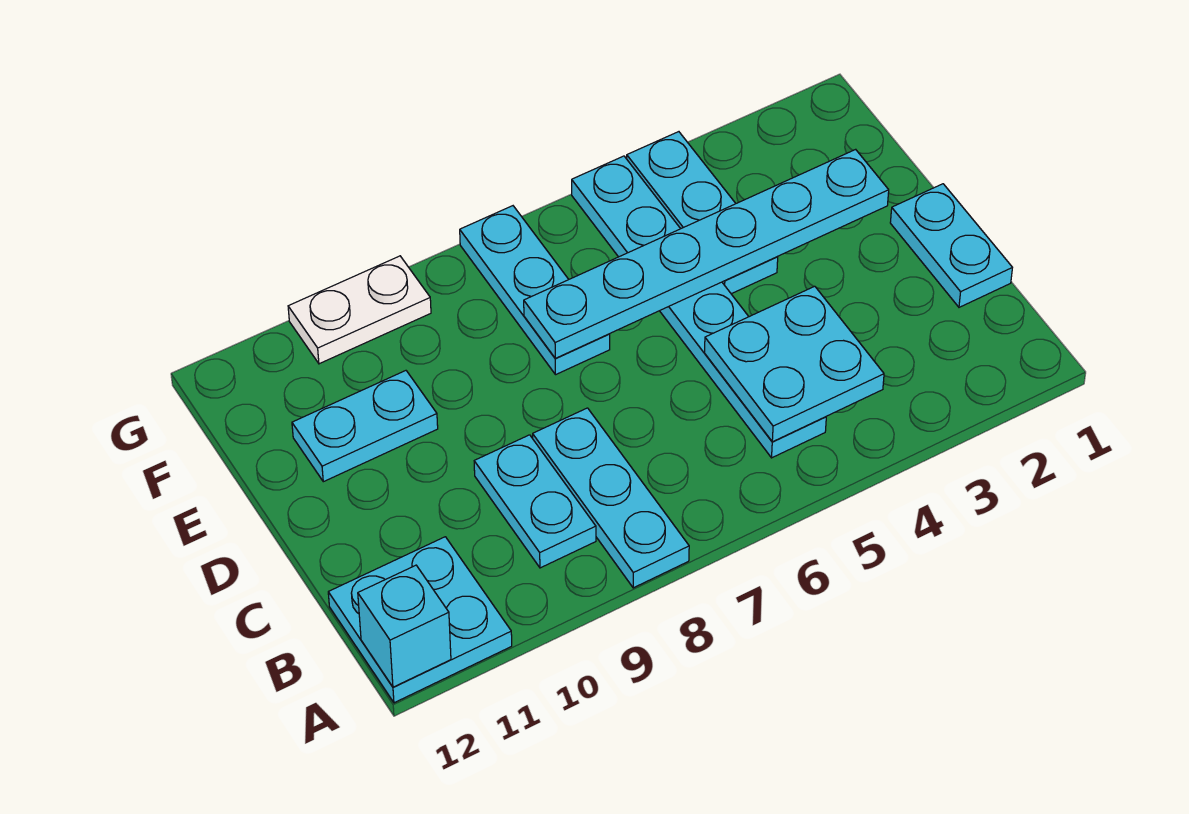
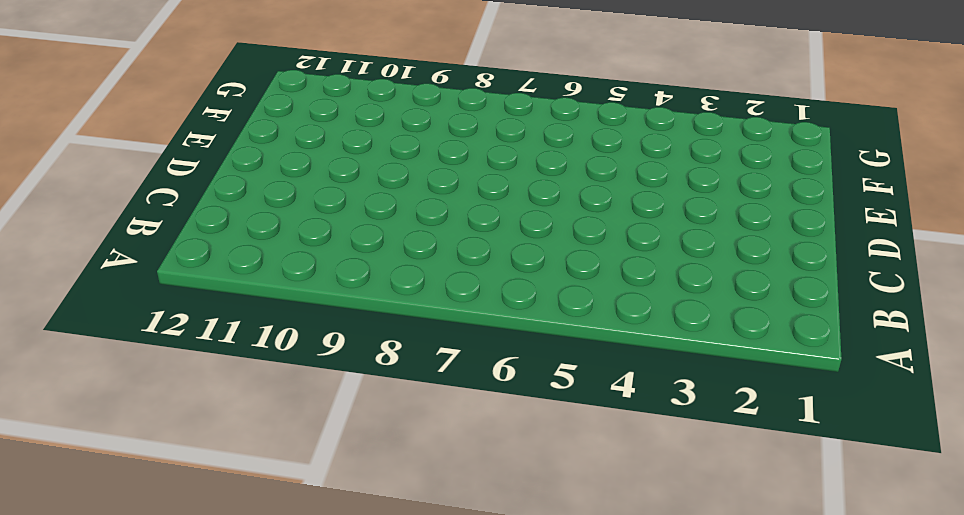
none -> cyan 1x3 plate [533,408,689,588]
none -> cyan 2x2 plate [328,537,512,703]
none -> cyan 1x6 plate [572,156,826,458]

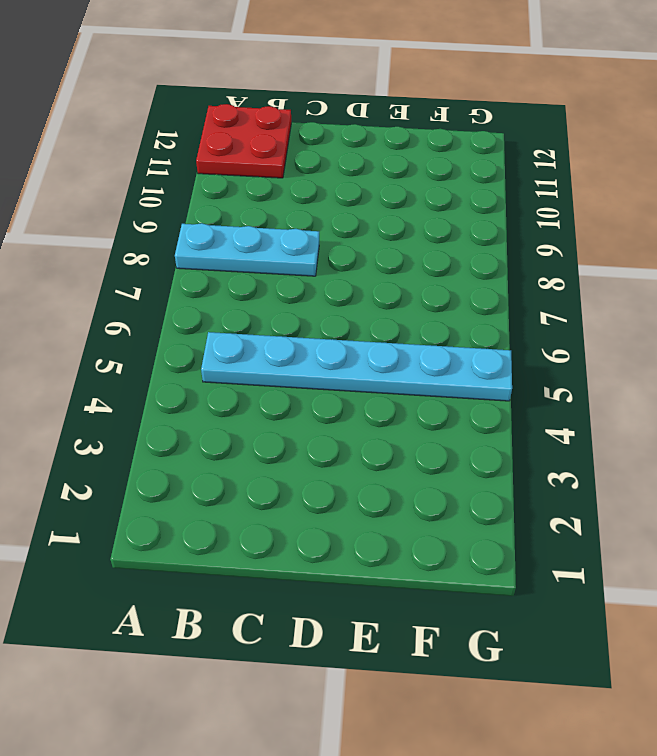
red 2x2 plate [196,104,291,178] -> cyan 2x2 plate [328,537,512,703]
none -> cyan 1x2 plate [474,435,596,568]
none -> cyan 1x2 plate [890,184,1012,307]
none -> cyan 1x3 plate [627,132,778,294]

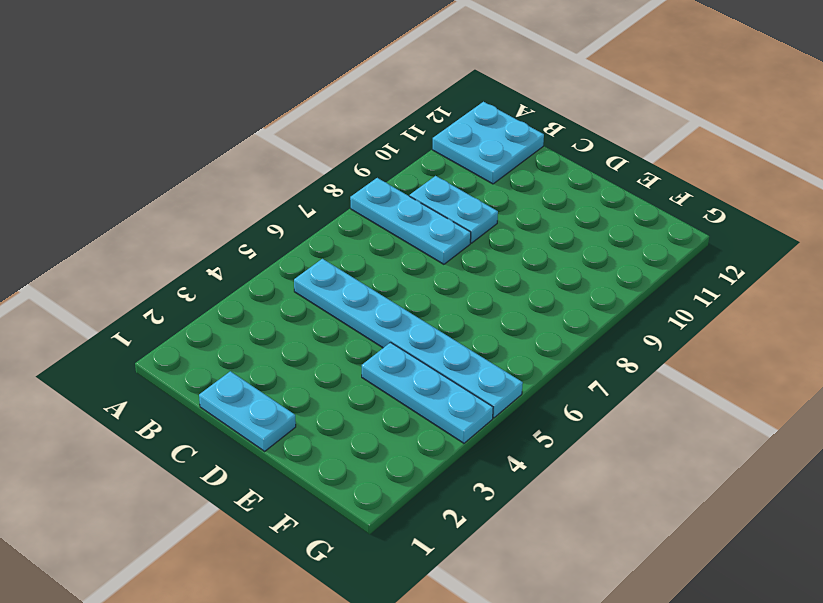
none -> cyan 1x3 plate [460,206,610,374]
none -> cyan 1x2 plate [292,371,438,482]
none -> white 1x2 plate [288,256,431,364]

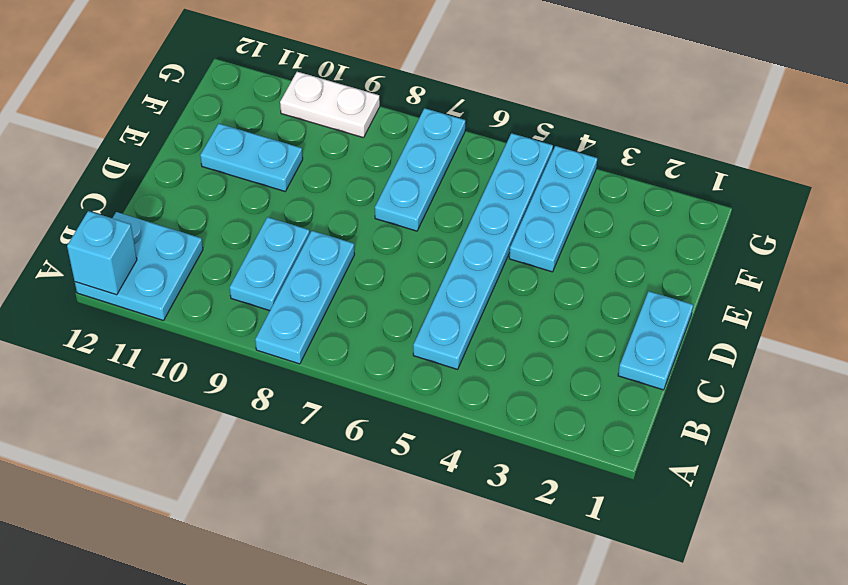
none -> cyan 2x2 plate [705,286,884,442]
none -> cyan 1x6 plate [524,149,889,358]

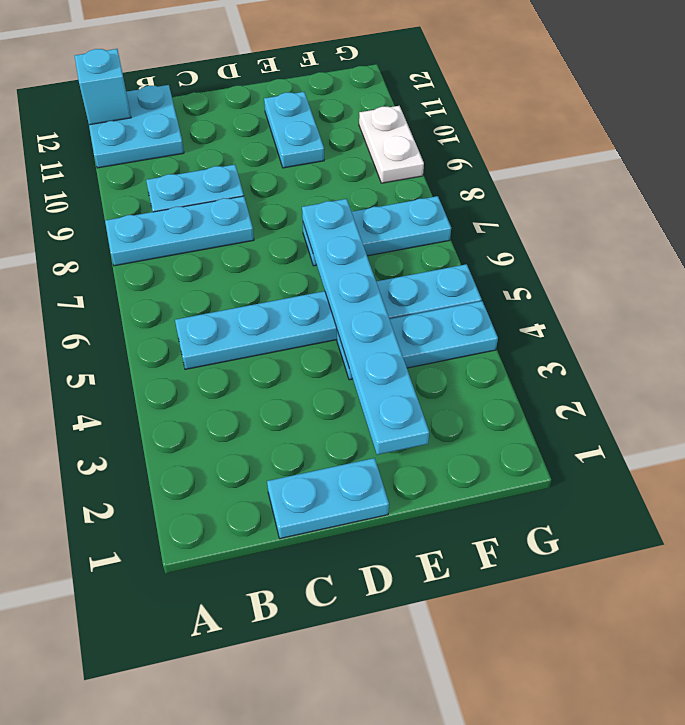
none -> cyan 2x2 plate [705,286,884,442]

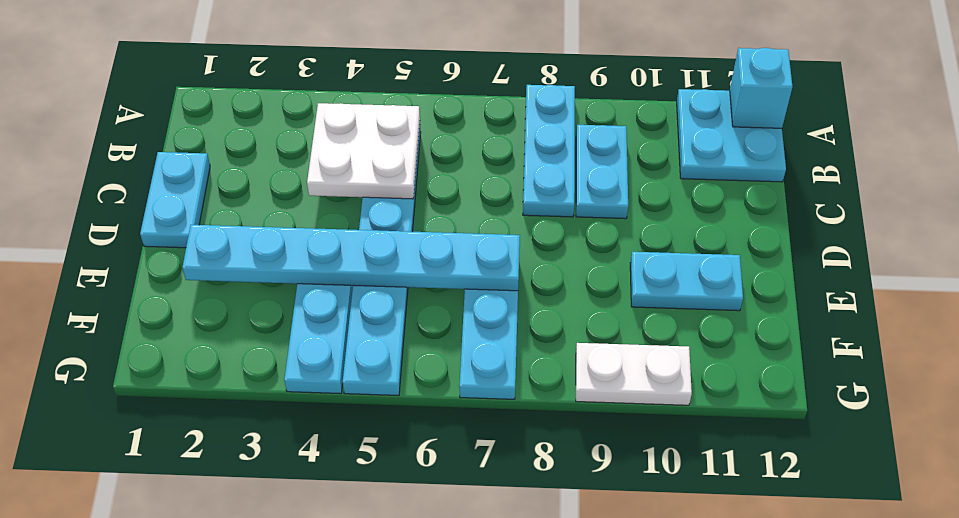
white 2x2 plate [307,103,420,199] -> cyan 2x2 plate [705,286,884,442]

